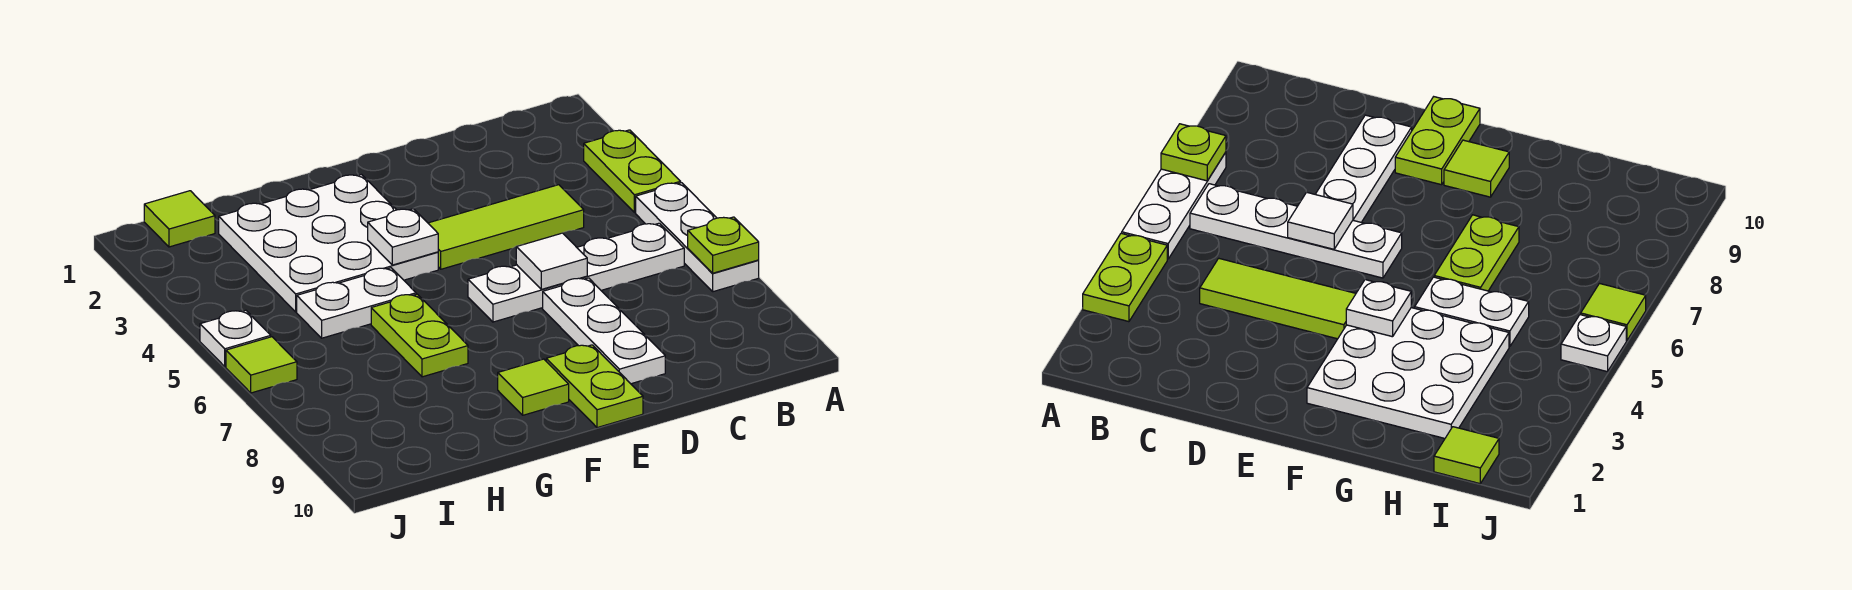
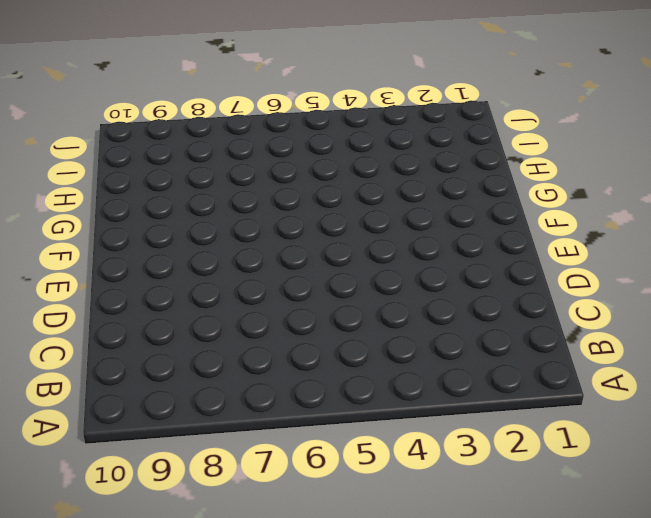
none -> lime 1x2 plate [584,130,681,213]
none -> white 1x3 plate [636,183,759,292]
none -> white 1x4 plate [468,223,684,322]

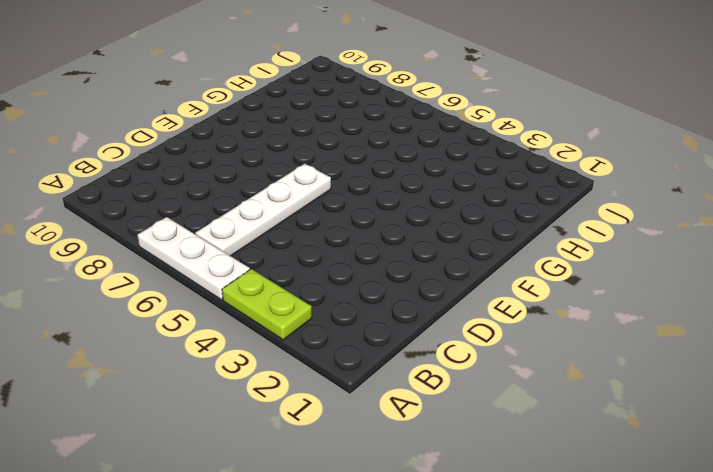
none -> lime 1x3 tile [428,185,584,269]
none -> white 1x3 plate [543,278,665,384]
none -> lime 1x2 plate [546,345,643,428]

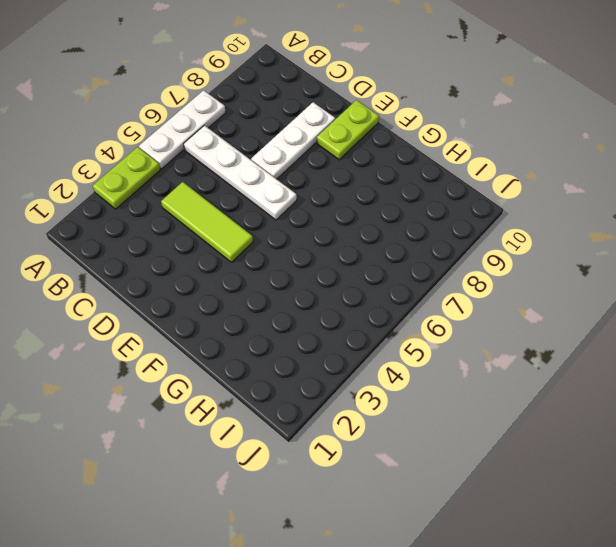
none -> white 3x3 plate [219,175,438,312]
none -> lime 1x1 tile [498,359,569,415]
none -> white 1x2 plate [297,268,416,338]

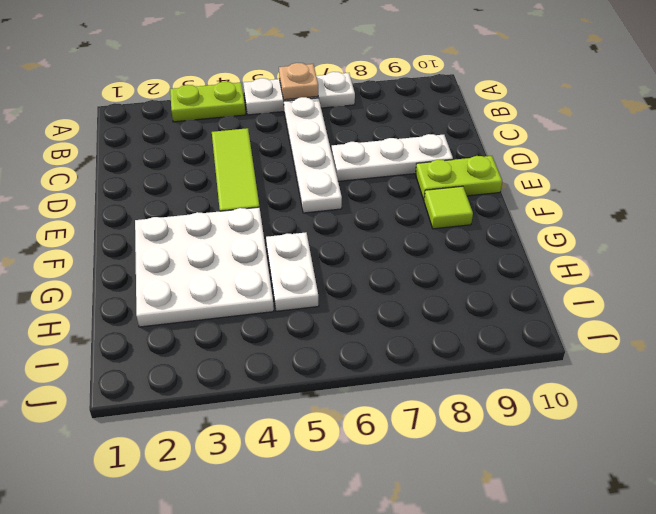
tan 1x1 plate [279,63,318,100] -> none
none -> lime 1x2 plate [371,294,468,377]
none -> lime 1x1 tile [144,191,215,247]
none -> white 1x1 plate [200,310,271,367]

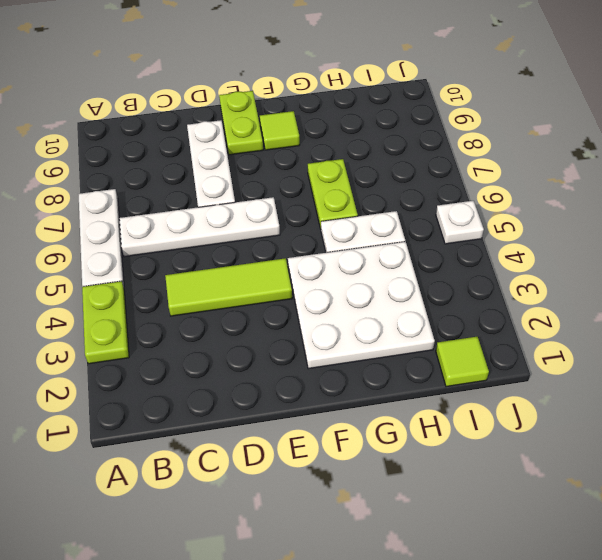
none -> lime 1x1 tile [226,337,297,393]
none -> lime 1x1 plate [688,217,759,273]
none -> white 1x1 tile [516,233,587,289]

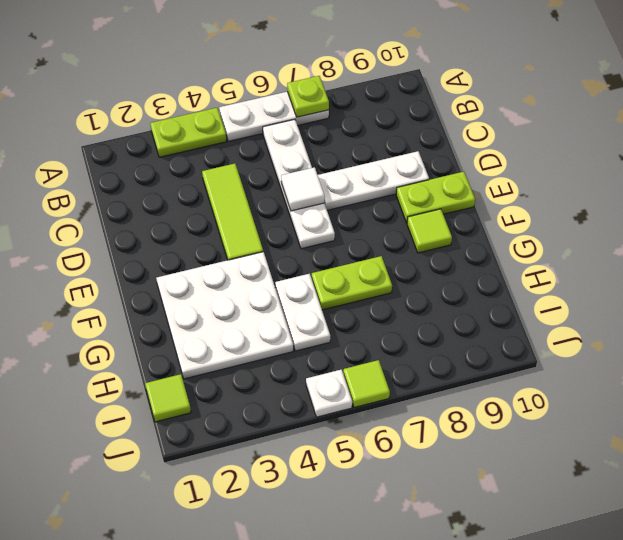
none -> white 1x1 plate [368,209,438,265]

